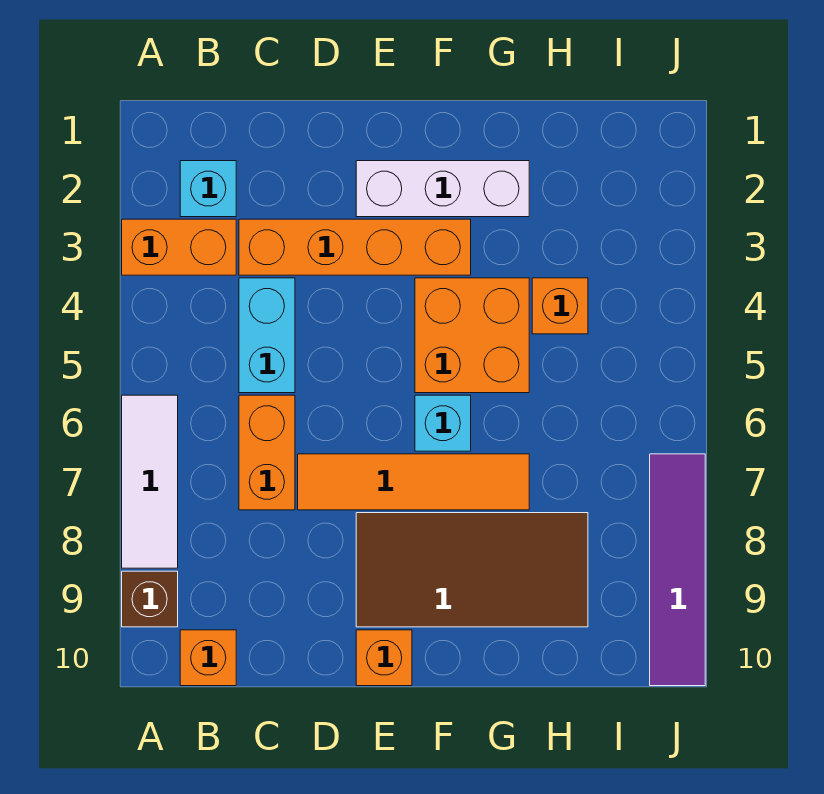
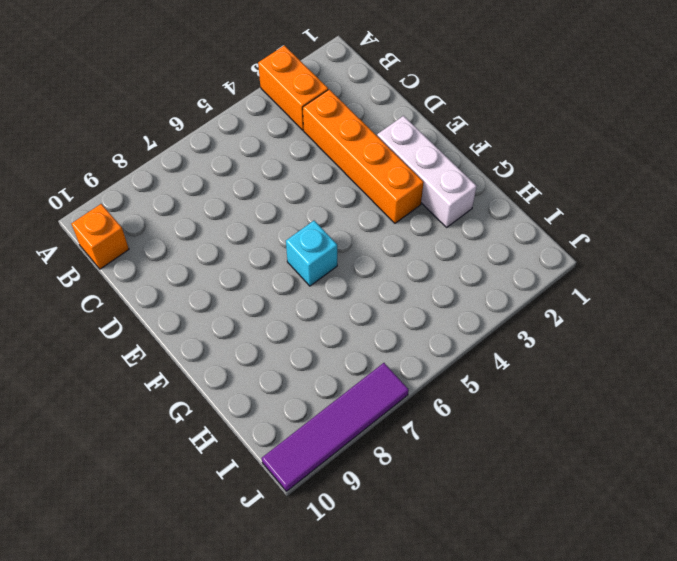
none -> white 1x3 tile [122,395,178,568]
none -> brown 1x1 brick [122,571,178,627]
none -> cyan 1x1 brick [180,161,236,217]

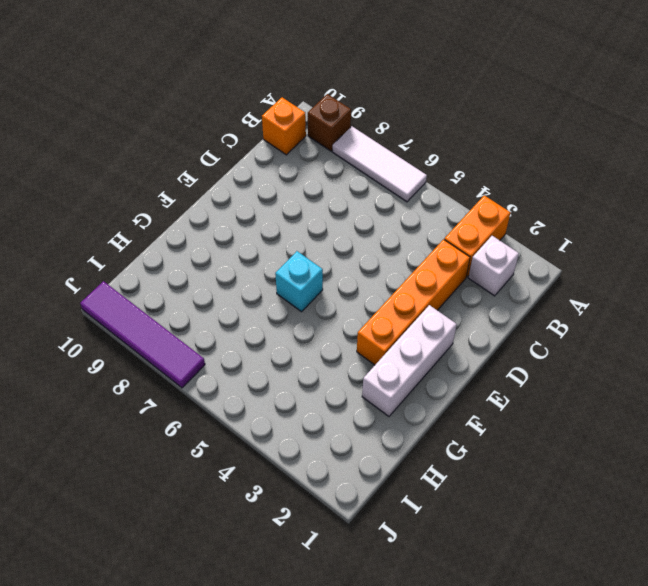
white 1x1 brick [468,236,519,296] -> cyan 1x1 brick [180,161,236,217]
none -> cyan 1x2 brick [239,278,295,393]
none -> orange 1x2 brick [239,395,295,510]
none -> orange 1x4 tile [298,454,529,510]

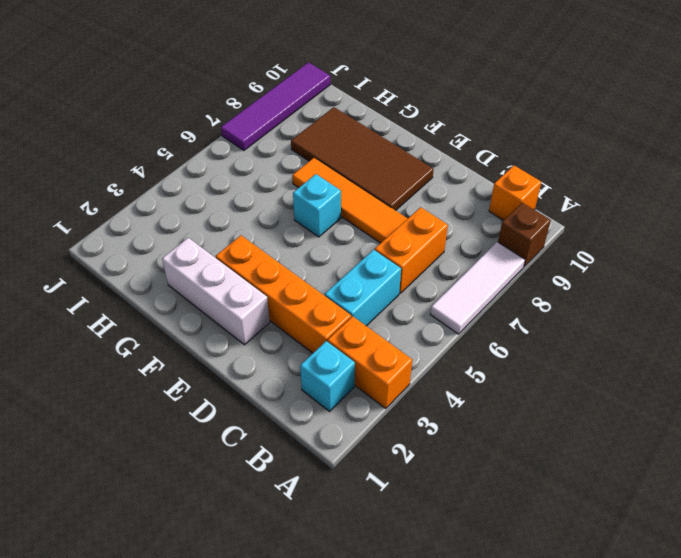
none -> orange 1x1 brick [356,630,412,686]
none -> orange 2x2 brick [415,278,529,393]
none -> orange 1x1 brick [532,278,588,334]

